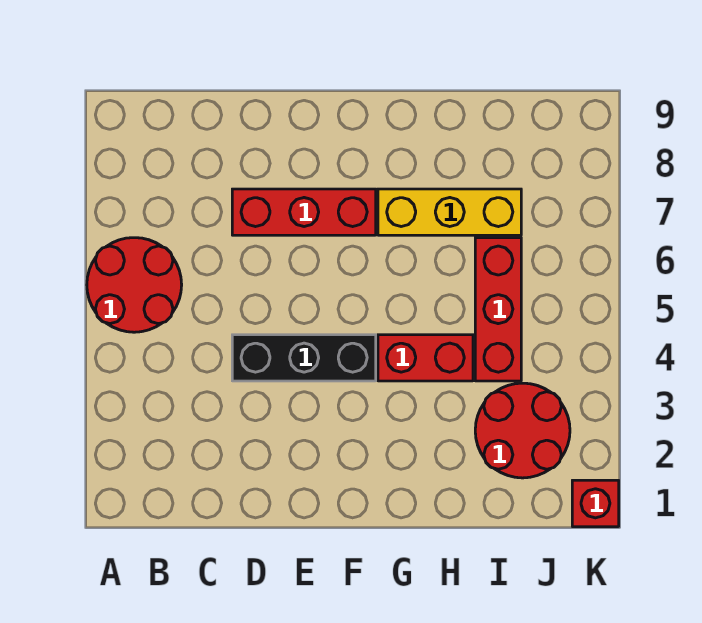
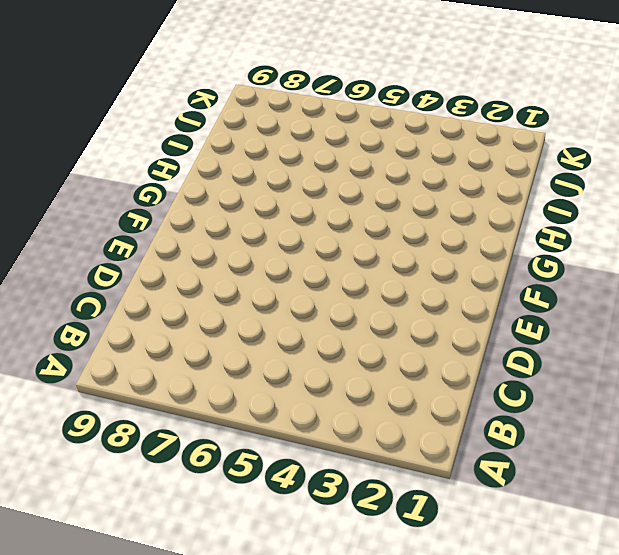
none -> red 2x2 round brick [87,238,182,332]
none -> black 1x3 brick [232,335,376,381]

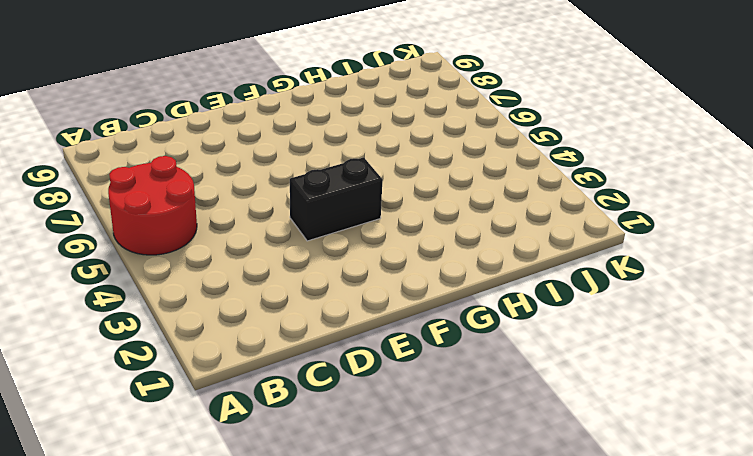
black 1x2 brick [290,157,382,241] -> black 1x3 brick [232,335,376,381]
none -> red 1x3 brick [232,189,376,235]
none -> red 1x2 brick [378,335,473,381]

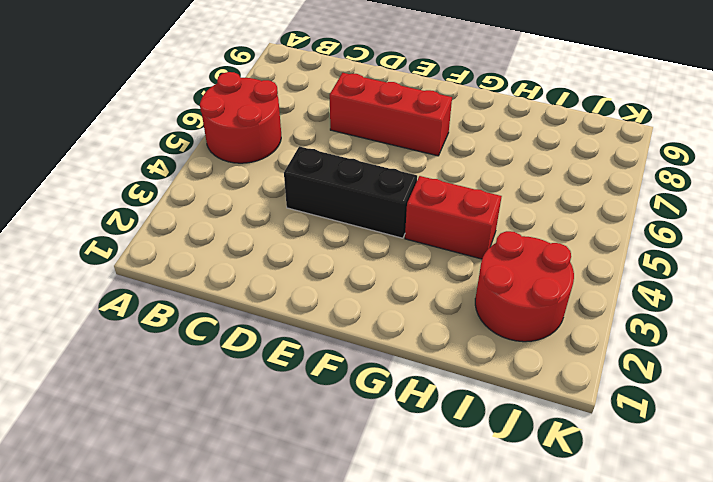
none -> yellow 1x3 brick [378,189,521,235]
none -> red 1x3 brick [475,238,521,381]

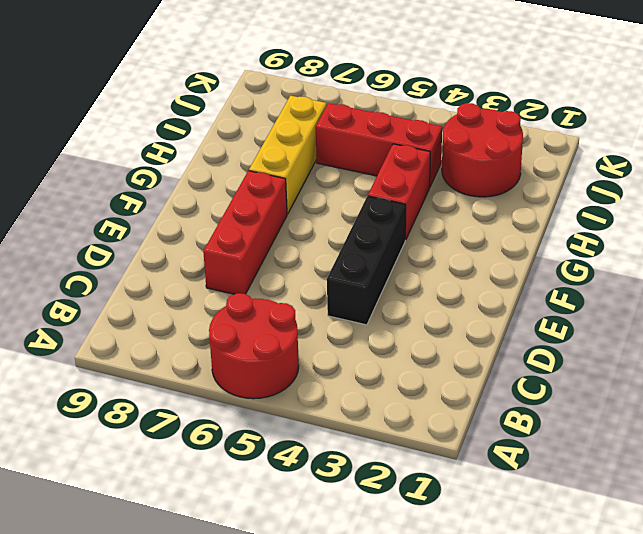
none -> red 1x1 brick [572,480,619,527]

